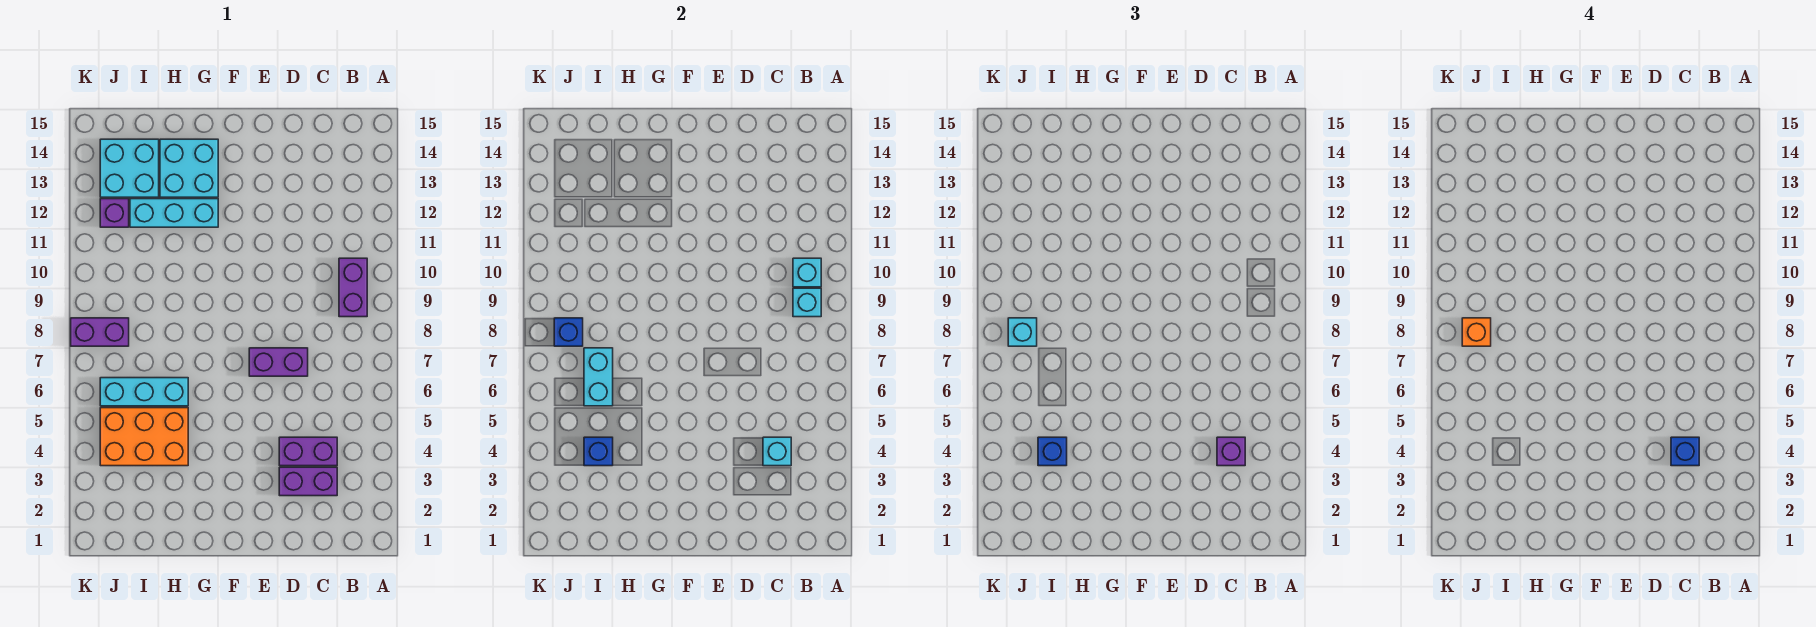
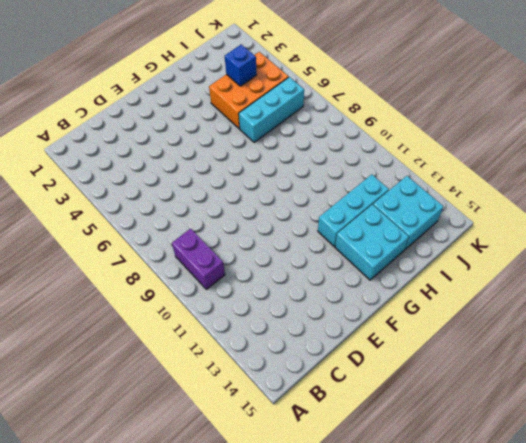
none -> purple 1x2 brick [279,467,337,496]
none -> purple 1x2 brick [279,437,337,466]
none -> purple 1x2 brick [249,348,308,376]

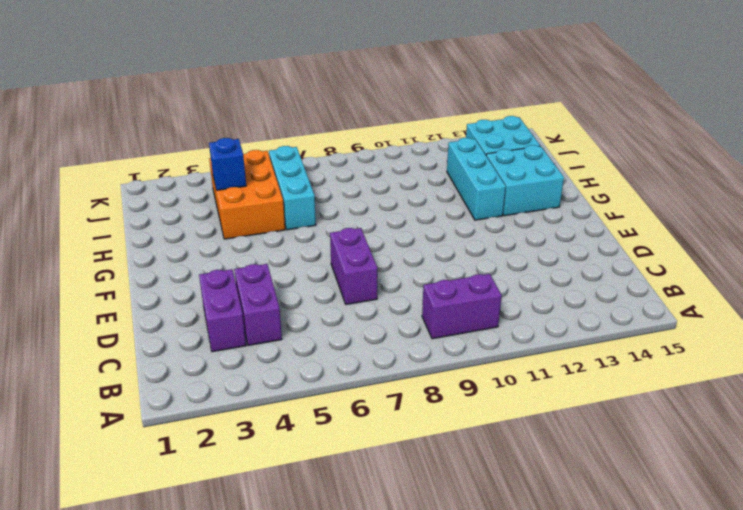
none -> purple 1x2 brick [71,318,129,346]
none -> purple 1x1 brick [100,199,129,227]
none -> cyan 1x1 brick [793,288,821,317]

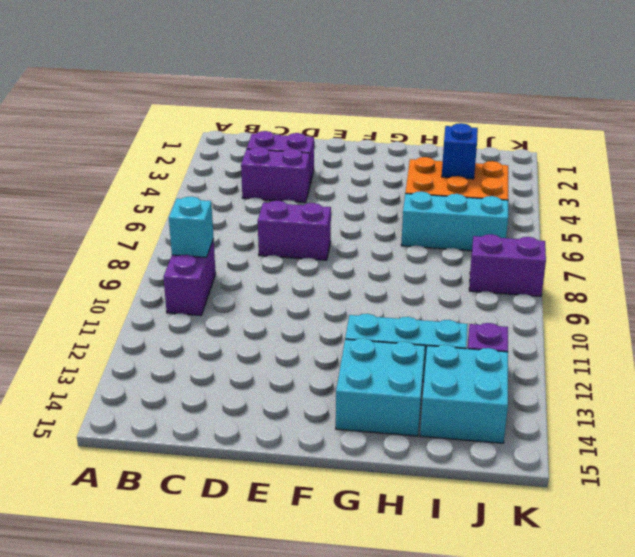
none -> cyan 1x1 brick [793,258,821,287]
none -> cyan 1x1 brick [763,437,791,466]
none -> cyan 1x2 brick [584,348,613,406]

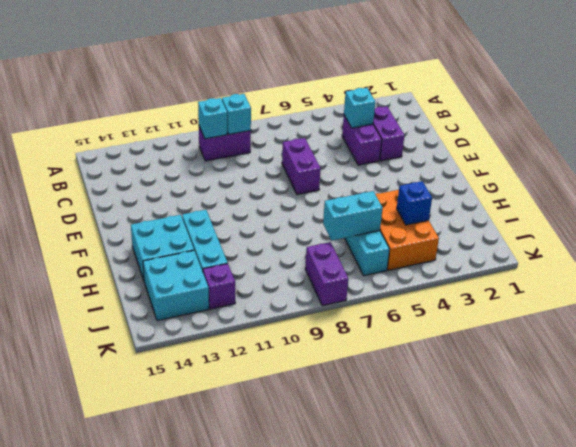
none -> blue 1x1 brick [554,318,583,346]
none -> purple 1x1 brick [1217,437,1245,466]
none -> blue 1x1 brick [1038,437,1067,466]

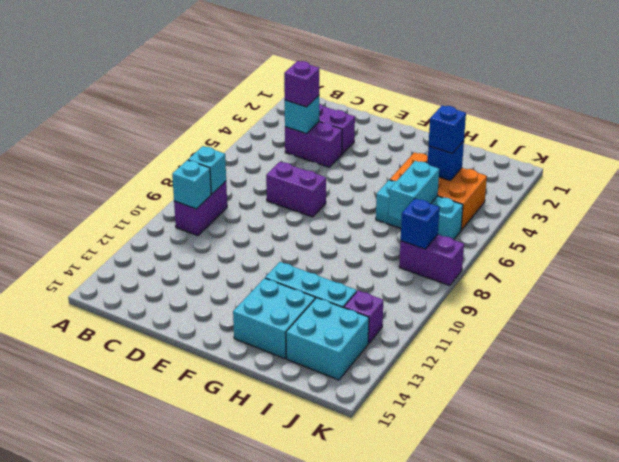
none -> cyan 1x1 brick [1008,318,1037,346]
none -> blue 1x1 brick [1671,437,1699,466]
none -> orange 1x1 brick [1462,318,1491,346]

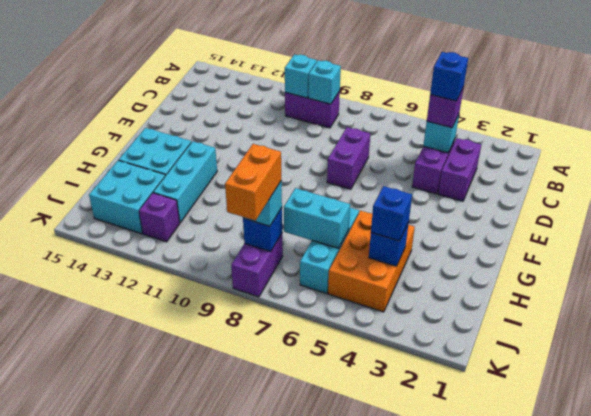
orange 1x2 brick [225,144,281,221] -> orange 1x1 brick [1462,318,1491,346]

